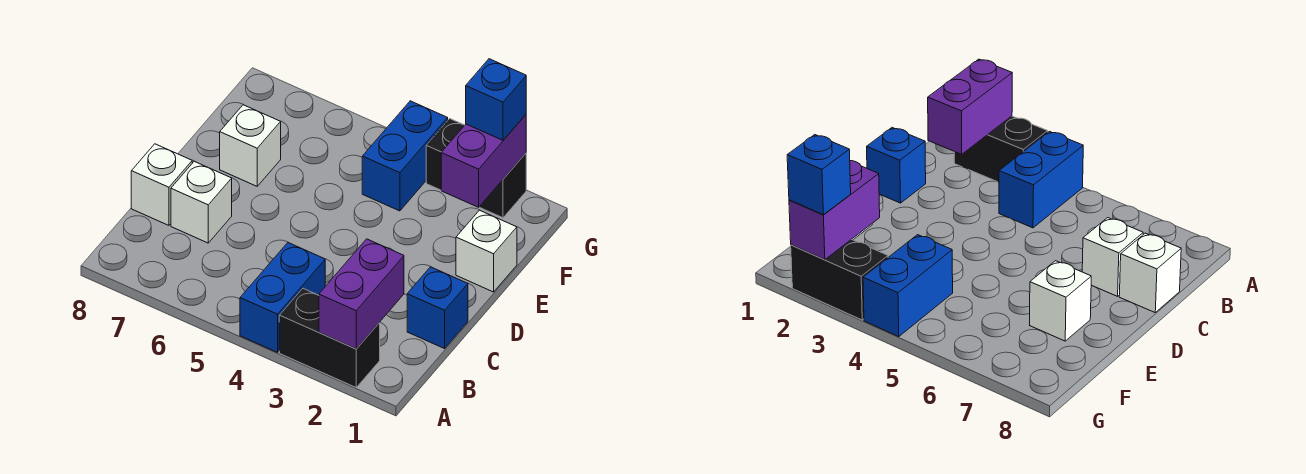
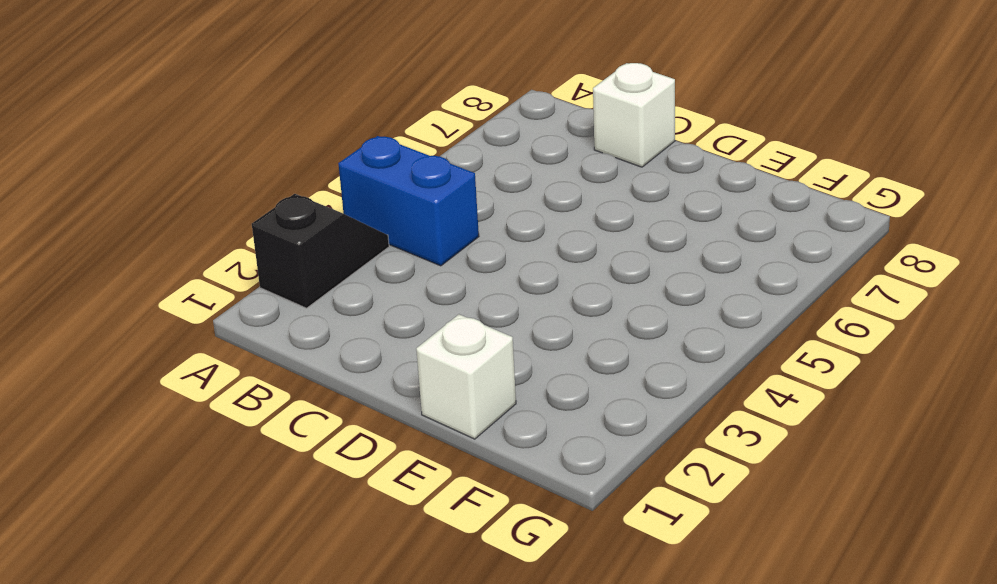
black 1x2 slope [252,194,389,308] -> black 1x2 brick [279,289,380,387]
none -> blue 1x1 brick [407,267,468,349]
none -> white 1x1 brick [171,161,232,243]
none -> white 1x1 brick [220,105,281,186]

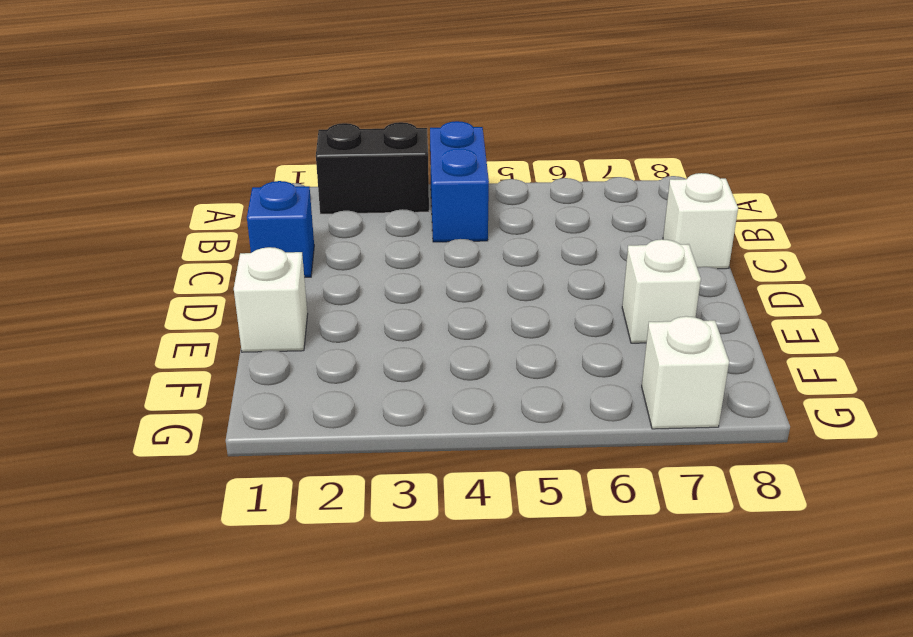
white 1x1 brick [642,316,729,429] -> white 1x1 brick moved to [171,161,232,243]
none -> blue 1x2 brick [362,101,448,211]
none -> black 1x2 brick [426,119,526,218]
none -> purple 1x2 brick [319,239,404,349]

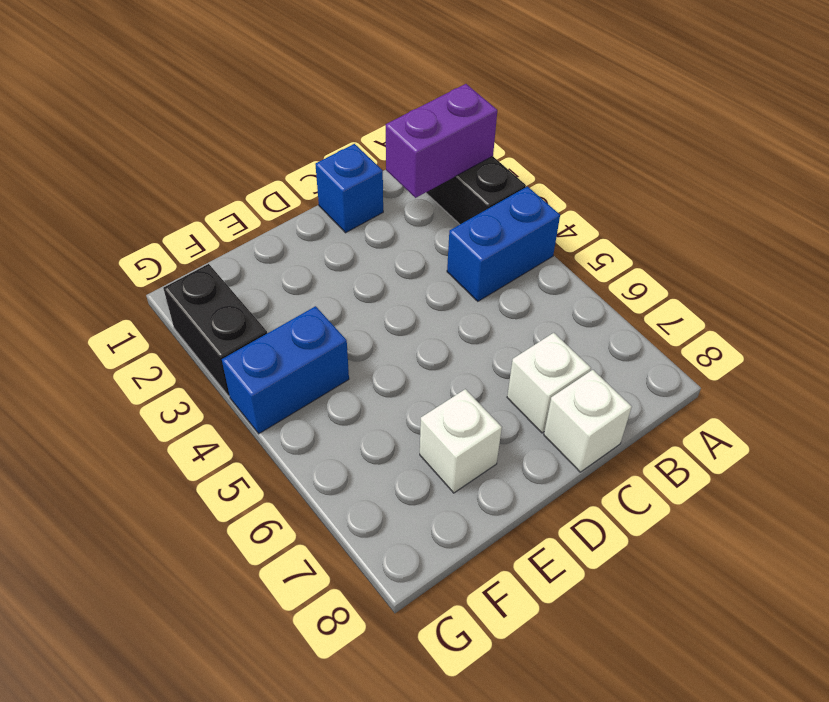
none -> white 1x1 brick [456,210,517,292]
none -> purple 1x2 brick [441,115,526,207]
none -> blue 1x1 brick [466,59,526,140]

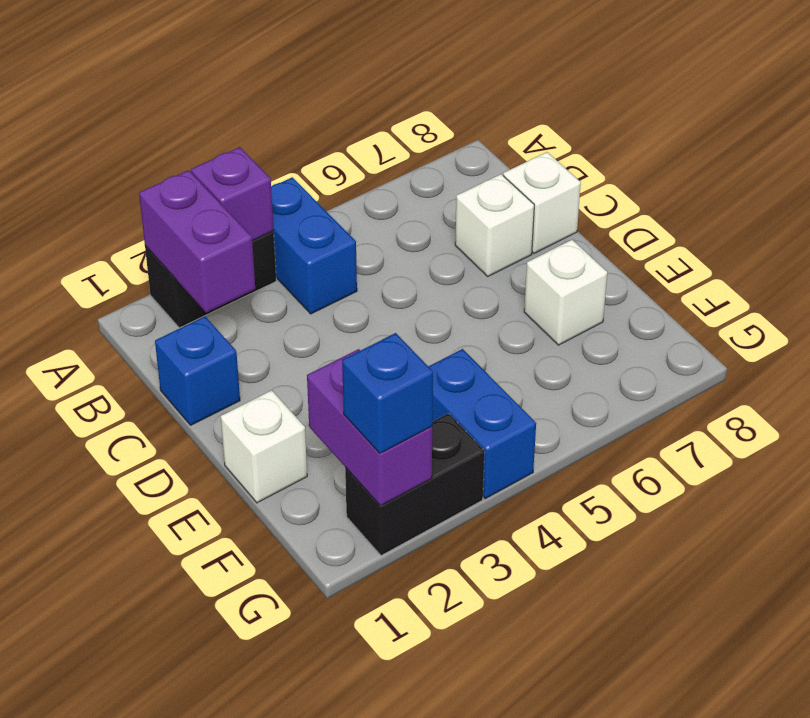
purple 1x1 brick [191,147,274,241] -> none

